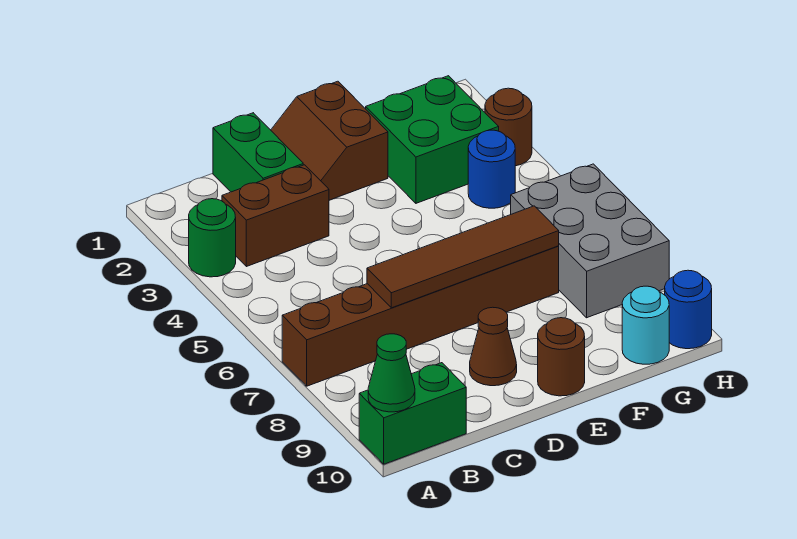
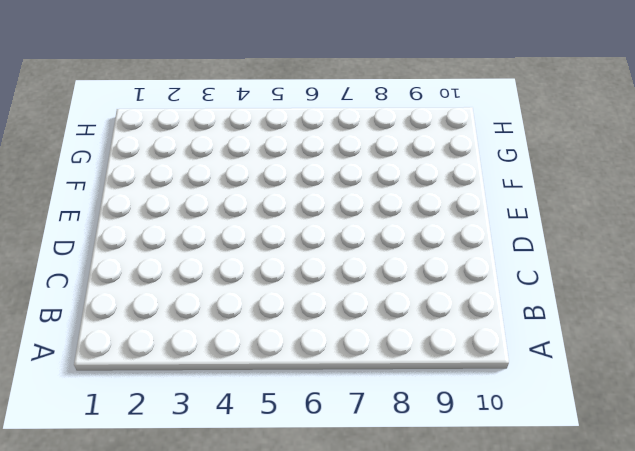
none -> green 1x1 round brick [189,199,236,277]
none -> brown 1x6 brick [282,246,559,386]
none -> green 1x2 brick [359,363,466,464]

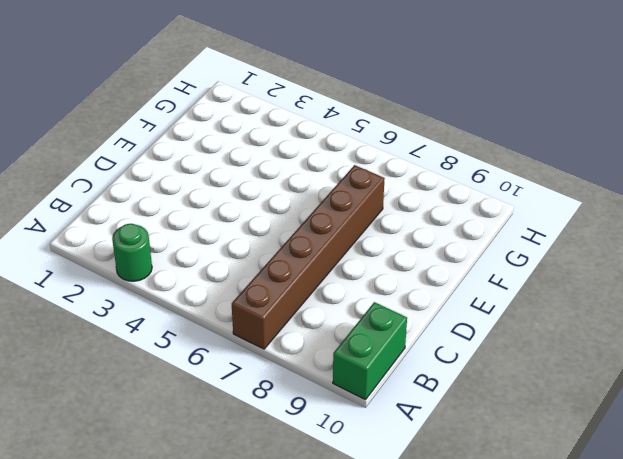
none -> brown 1x2 brick [222,165,329,267]
none -> green 1x2 brick [213,113,303,192]
none -> brown 2x2 slope [271,81,388,200]

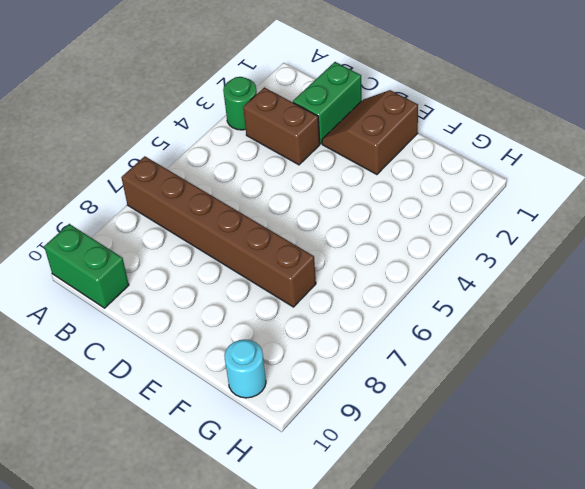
none -> brown 1x1 cone [470,307,517,386]
none -> brown 1x1 round brick [538,318,585,396]
none -> green 2x2 brick [366,76,499,203]

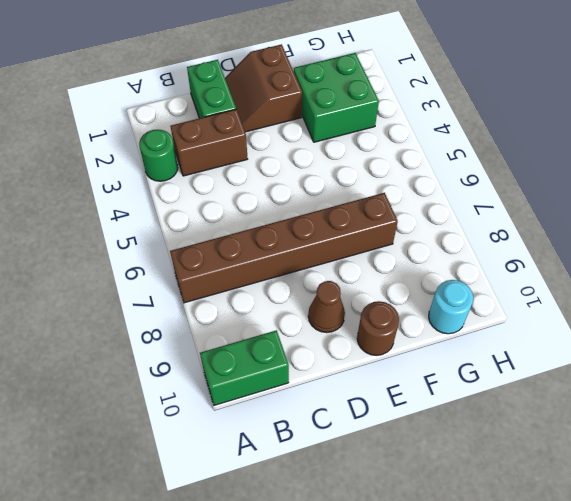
none -> blue 1x1 round brick [468,130,515,208]
none -> grey 2x3 brick [511,164,669,318]
none -> brown 1x1 round brick [485,88,532,166]

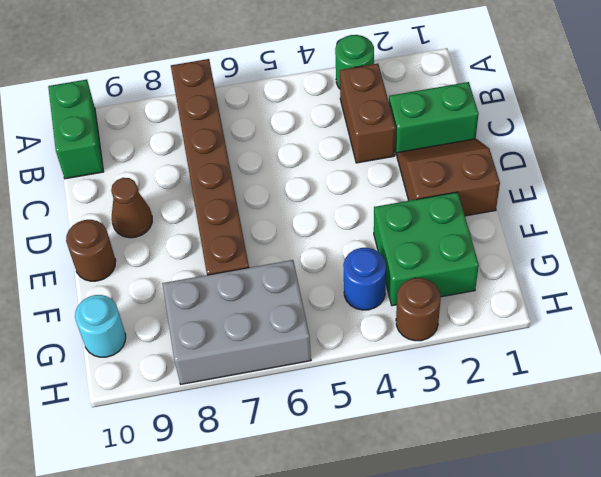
none -> blue 1x1 round brick [665,270,712,349]
none -> green 1x1 cone [368,334,415,412]
none -> brown 1x4 tile [367,206,559,308]

